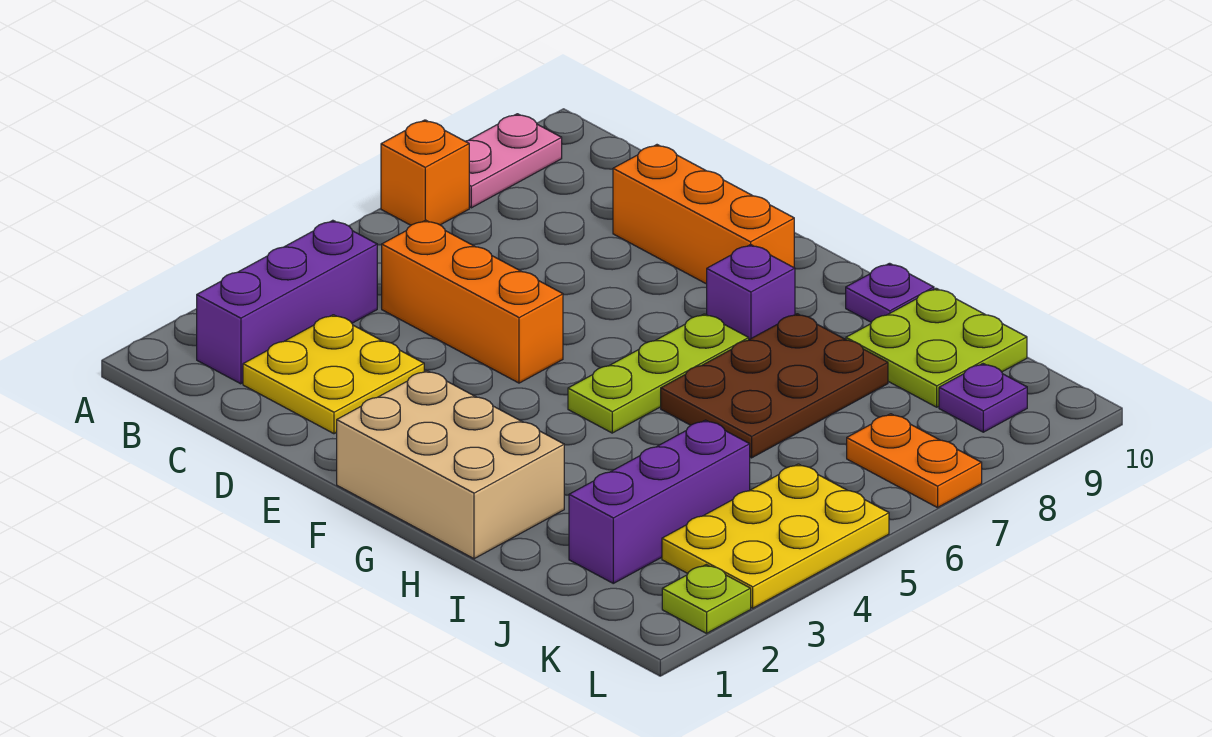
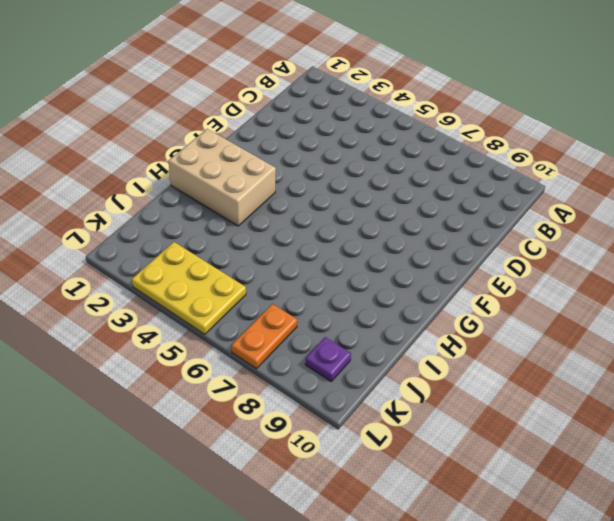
tan 2x3 brick [169,129,276,226] -> tan 2x3 brick turned to [337,371,564,559]
none -> orange 1x1 brick [381,120,469,225]
none -> pink 1x2 plate [465,114,562,208]
none -> purple 1x3 brick [197,220,377,384]

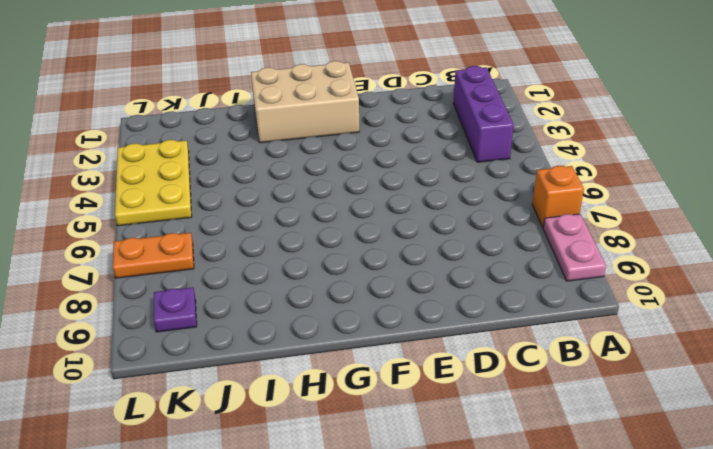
none -> yellow 2x2 plate [243,315,424,434]
none -> orange 1x3 brick [382,220,563,383]
none -> orange 1x3 brick [613,145,794,284]

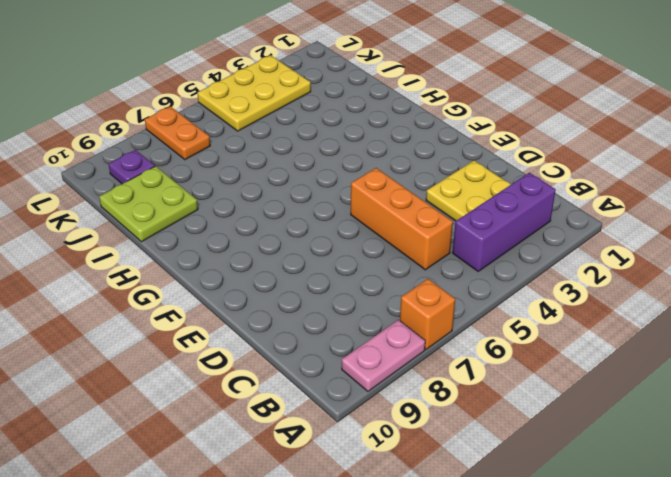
none -> orange 1x3 brick [613,145,794,284]
none -> tan 2x3 brick [337,371,564,559]
none -> lime 1x3 plate [568,314,749,433]

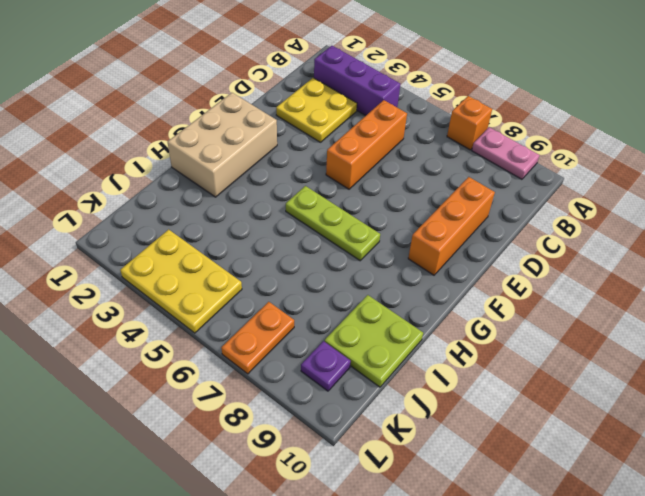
none -> purple 1x1 brick [707,244,795,339]
none -> brown 2x3 plate [661,314,888,458]
none -> purple 1x1 plate [846,263,934,322]

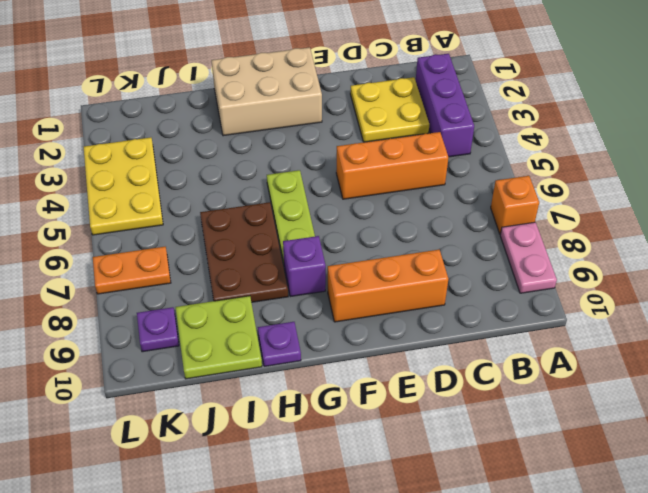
none -> purple 1x3 brick [569,420,750,583]
none -> lime 1x1 plate [662,565,751,633]

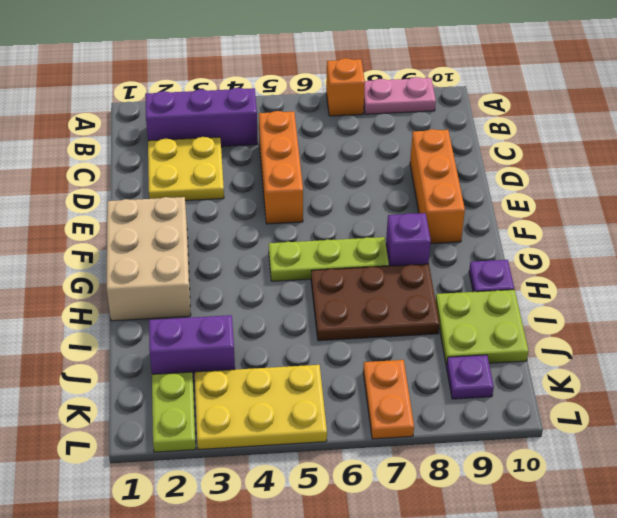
purple 1x2 brick [149,315,235,381] -> purple 1x3 brick [569,420,750,583]
lime 1x2 plate [152,372,196,452] -> lime 1x1 plate [662,565,751,633]

